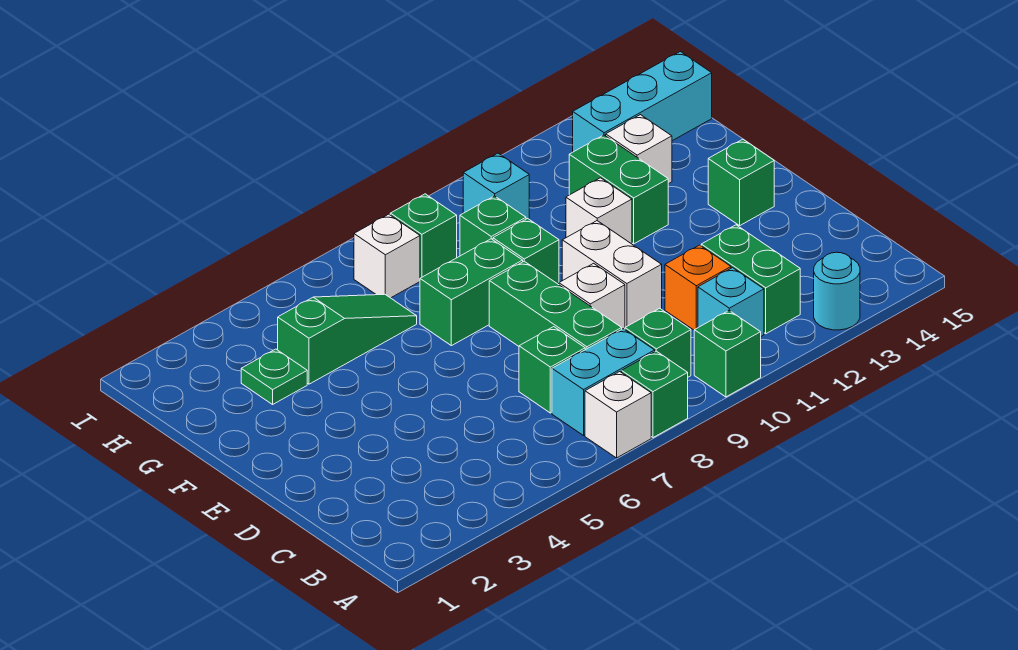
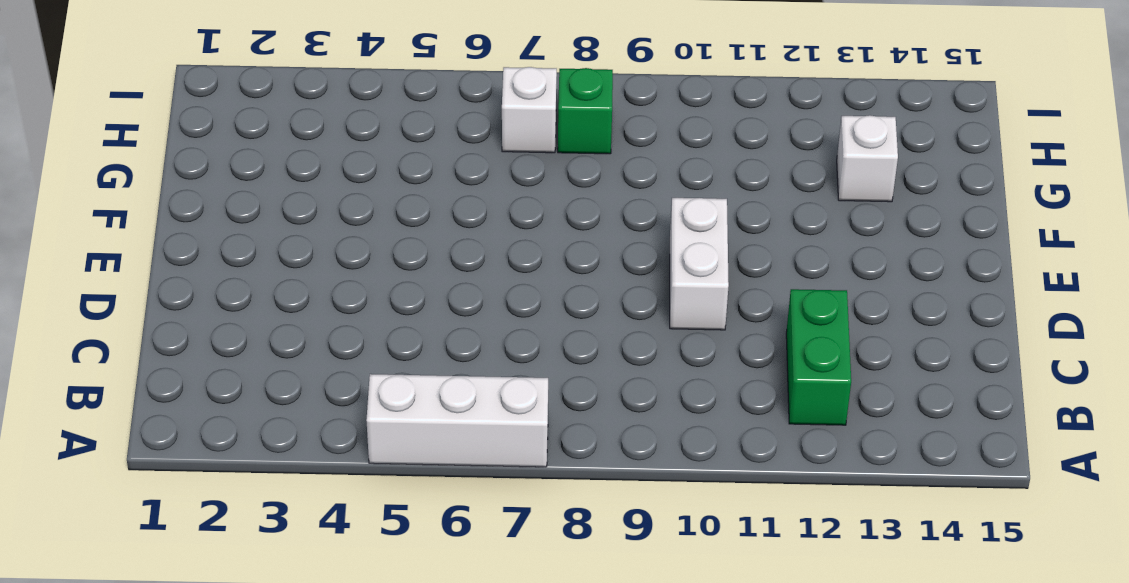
white 1x3 brick [366,374,548,467] -> white 1x1 brick [585,372,651,458]
none -> green 1x1 brick [622,351,688,438]
none -> green 1x1 brick [694,311,761,397]
none -> cyan 1x1 round brick [814,252,860,330]

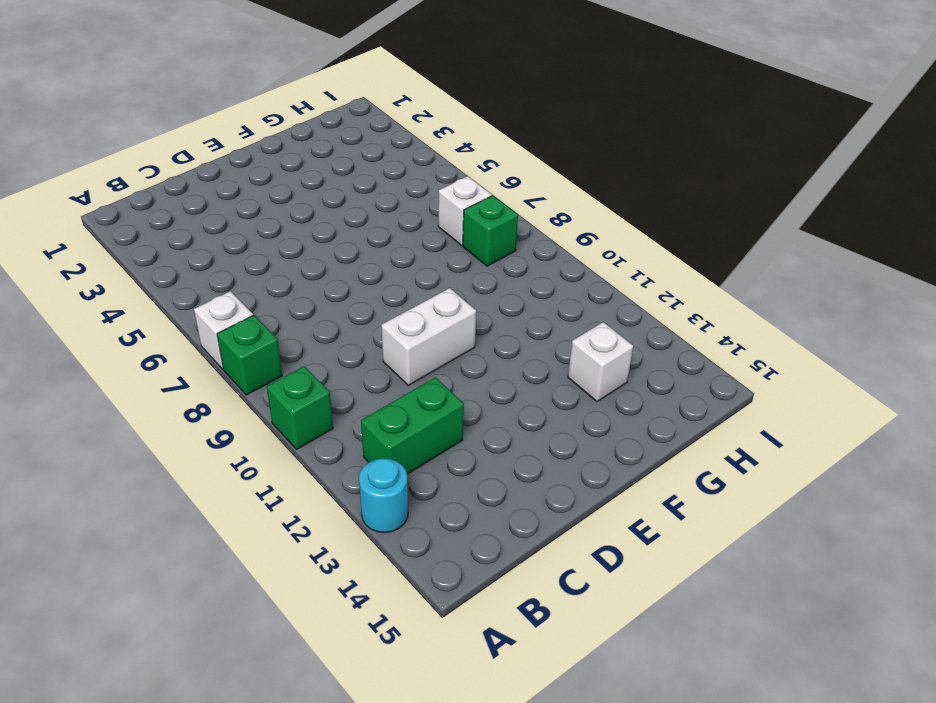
none -> cyan 1x2 brick [552,329,655,435]
none -> green 1x1 brick [625,308,691,377]
none -> cyan 1x1 brick [698,268,764,336]

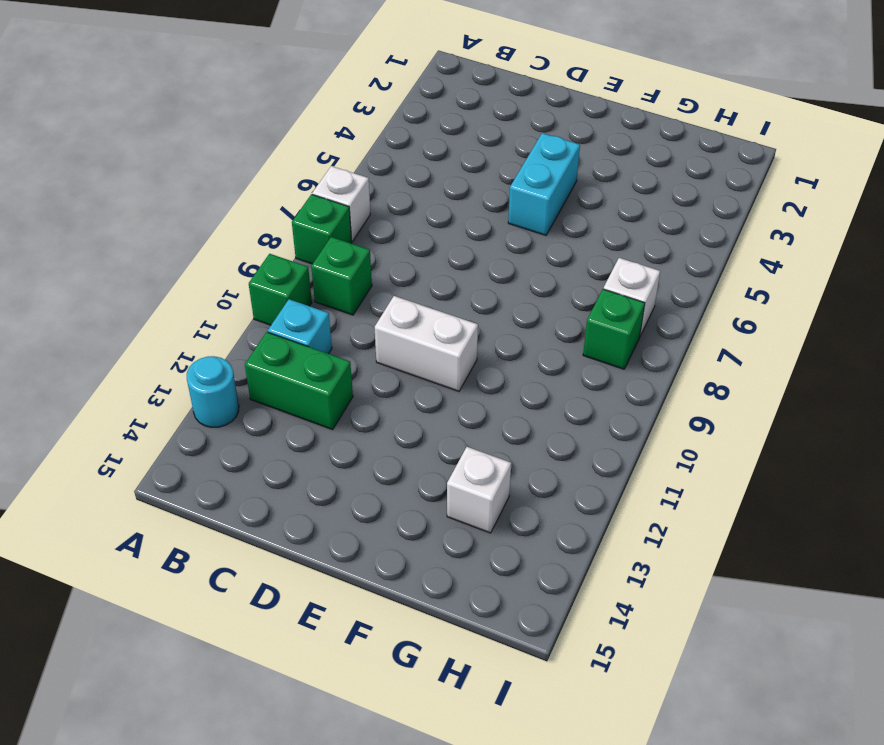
cyan 1x2 brick [508,133,580,235] -> cyan 1x2 brick moved to [552,329,655,435]
none -> green 1x1 brick [519,327,585,413]
none -> green 1x3 brick [489,261,622,349]
none -> orange 1x1 brick [665,245,731,330]

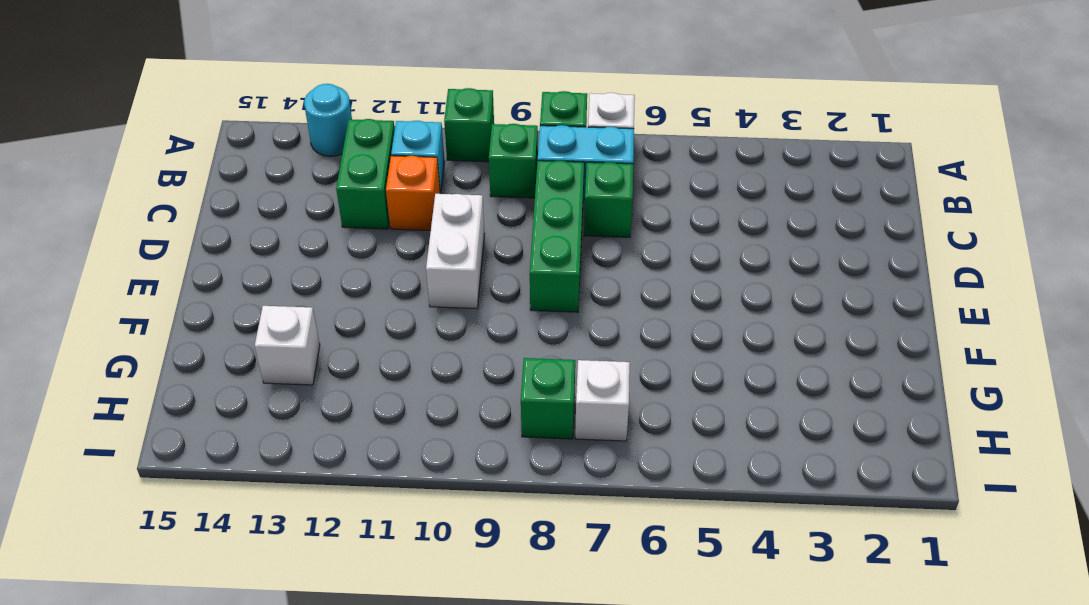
none -> white 1x1 brick [559,263,625,329]
none -> green 1x1 brick [708,139,774,226]
none -> green 1x2 brick [420,239,523,346]

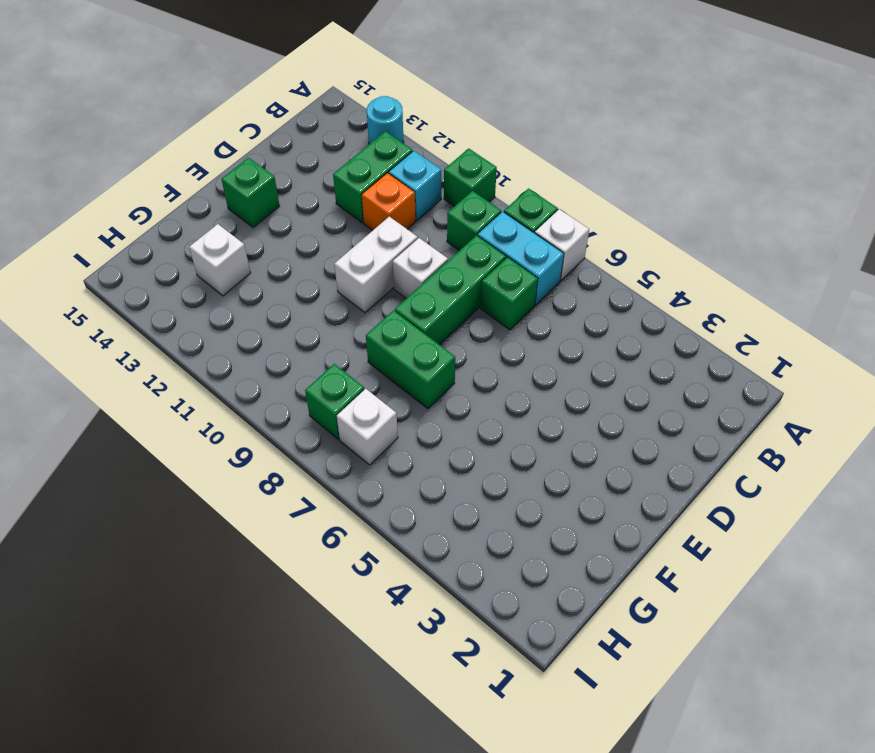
none -> green 1x1 brick [493,219,559,285]
none -> white 1x1 brick [566,178,632,244]
none -> green 1x2 brick [569,135,668,244]

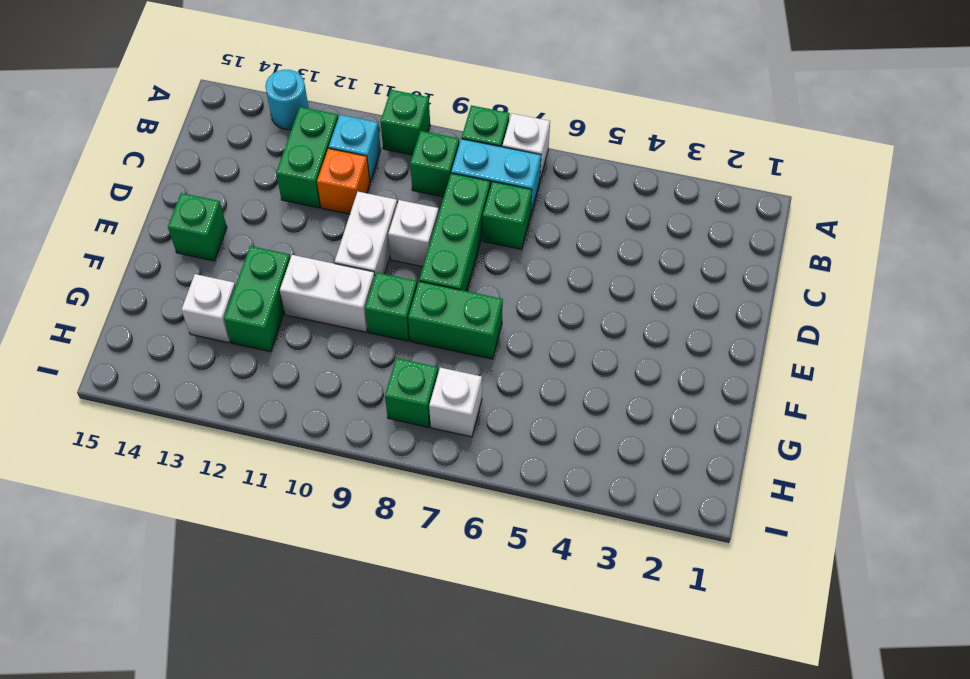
white 1x2 brick [280,255,375,332] -> white 1x1 brick [566,178,632,244]
none -> green 1x1 plate [241,349,307,404]
none -> green 1x3 slope [278,294,417,384]
none -> green 1x1 brick [460,196,526,256]

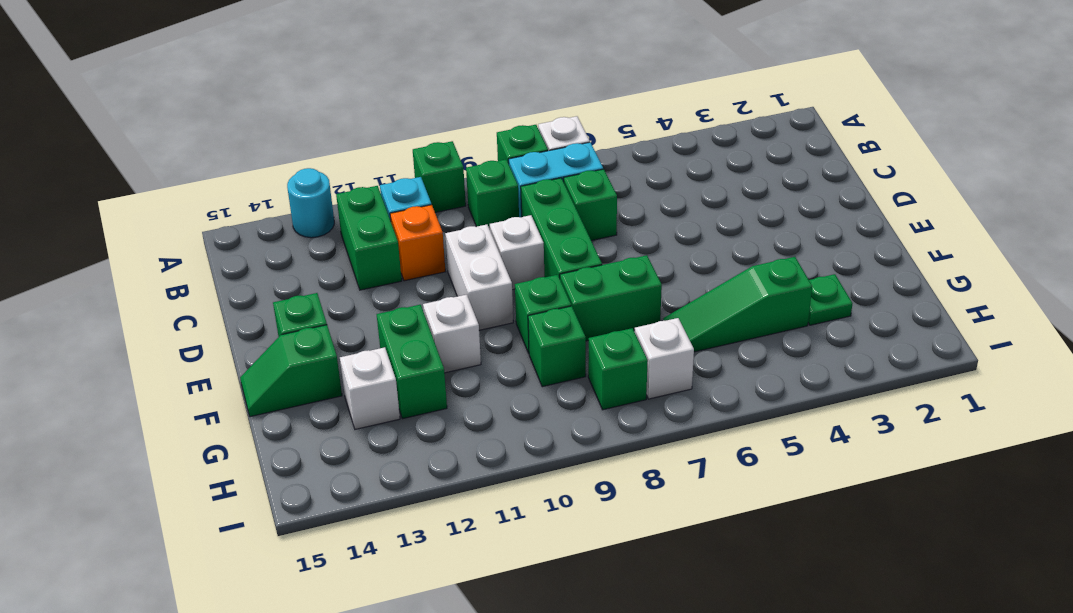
green 1x2 slope [240,325,342,417] -> none
none -> cyan 1x1 brick [463,153,529,219]
none -> cyan 1x3 brick [573,51,712,152]

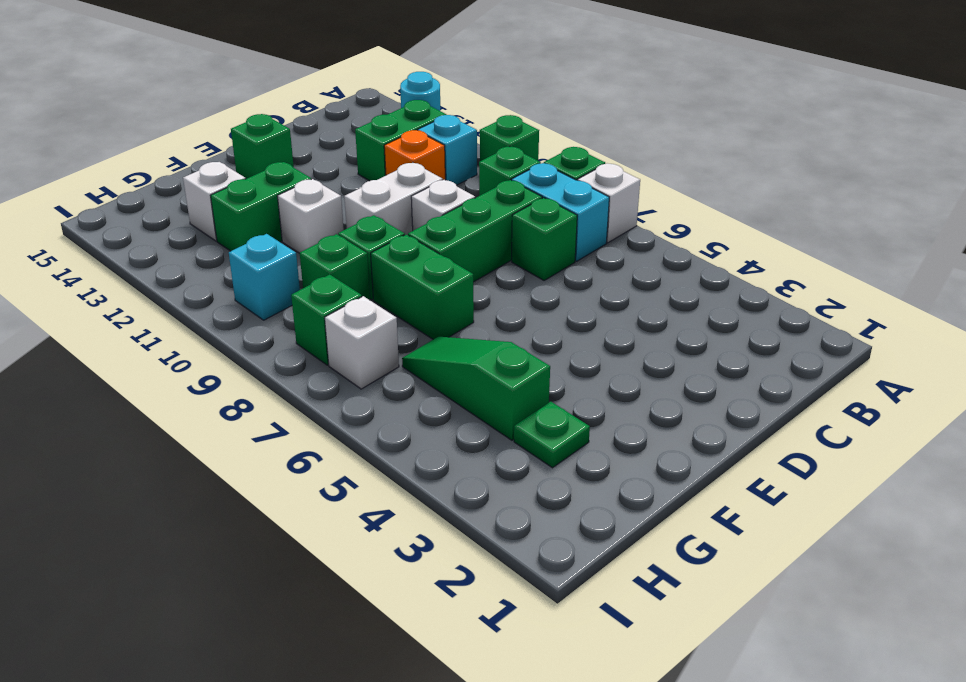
none -> cyan 1x3 brick [573,51,712,152]

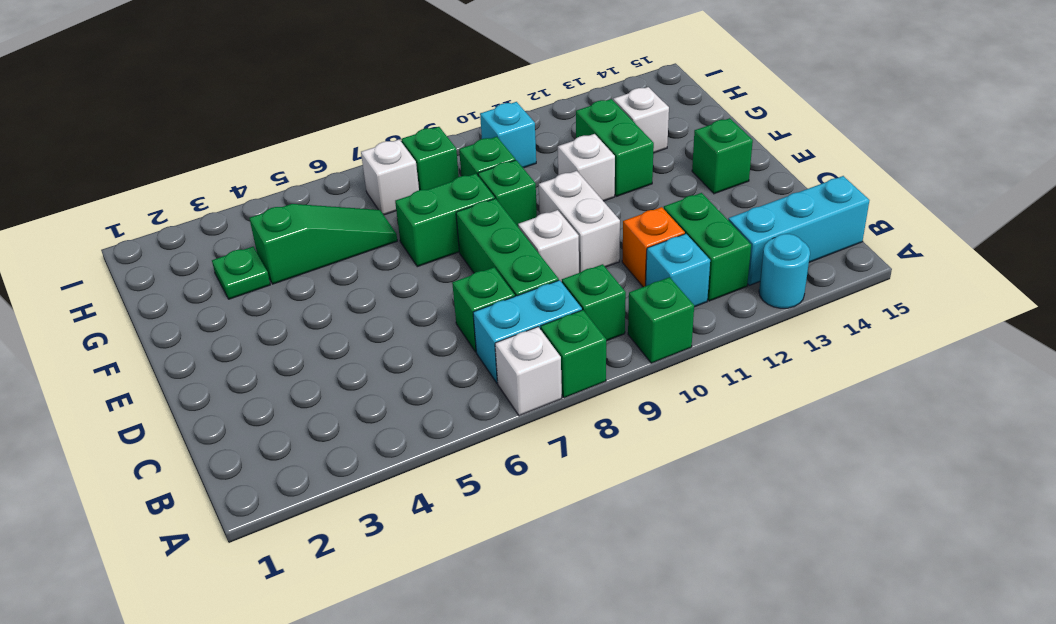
cyan 1x3 brick [728,176,870,286] -> cyan 1x3 brick moved to [573,51,712,152]

